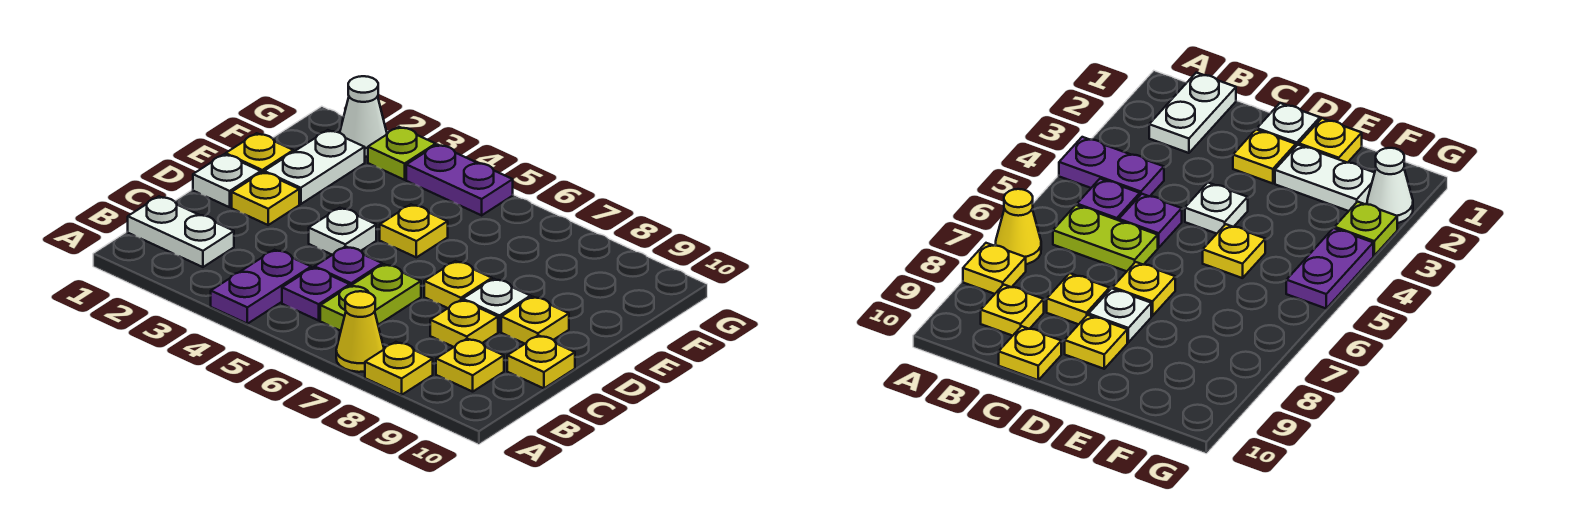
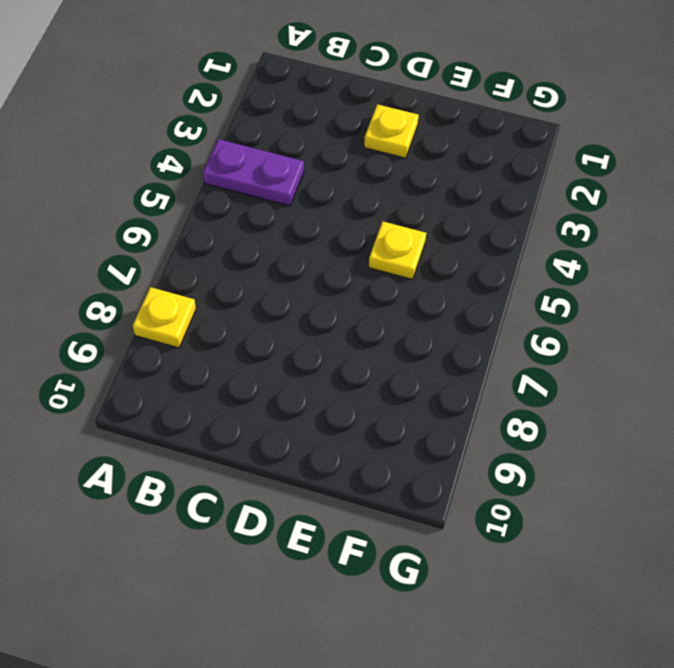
none -> yellow 1x1 cone [336,291,384,372]
none -> white 1x2 plate [128,196,234,267]
none -> purple 1x1 plate [282,268,350,320]

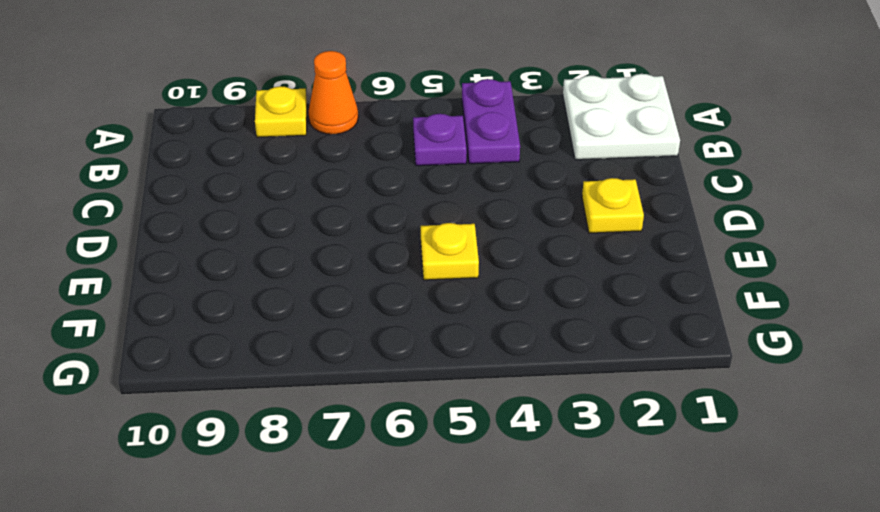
white 2x2 plate [563,74,680,160] -> white 1x2 plate [128,196,234,267]
orange 1x1 cone [309,51,358,134] -> yellow 1x1 cone [336,291,384,372]
none -> lime 1x2 plate [320,264,421,331]
none -> yellow 1x1 plate [436,339,504,392]
none -> purple 1x1 plate [315,246,382,286]

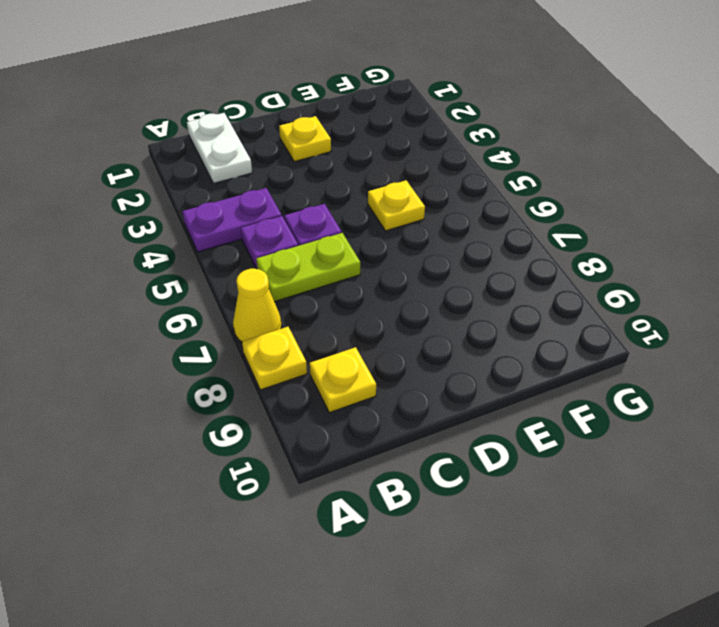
none -> yellow 1x1 plate [430,300,498,347]
none -> yellow 1x1 plate [507,335,575,388]
none -> white 1x1 plate [193,154,261,207]

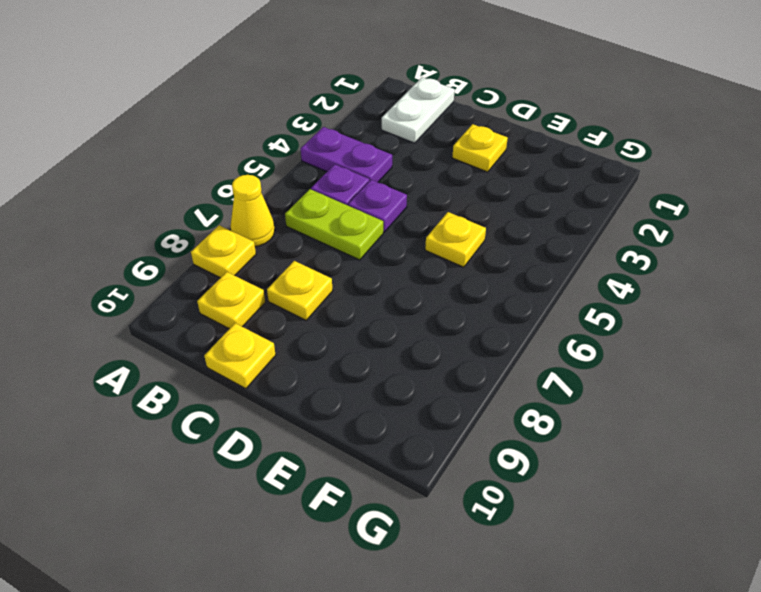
none -> white 1x1 plate [193,154,261,207]
none -> white 1x1 plate [309,208,376,255]
none -> yellow 1x1 plate [424,261,492,308]

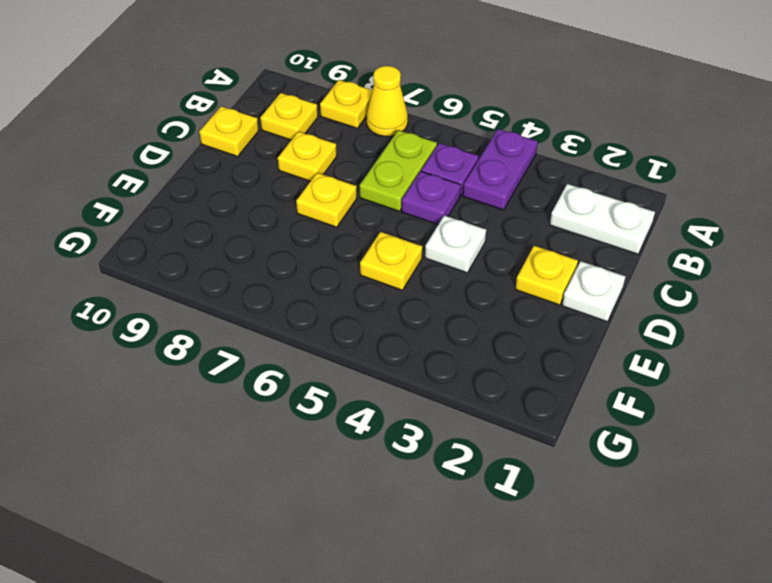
none -> white 1x1 plate [463,279,531,332]
none -> yellow 1x1 plate [501,297,569,344]
none -> yellow 1x1 plate [226,133,293,173]

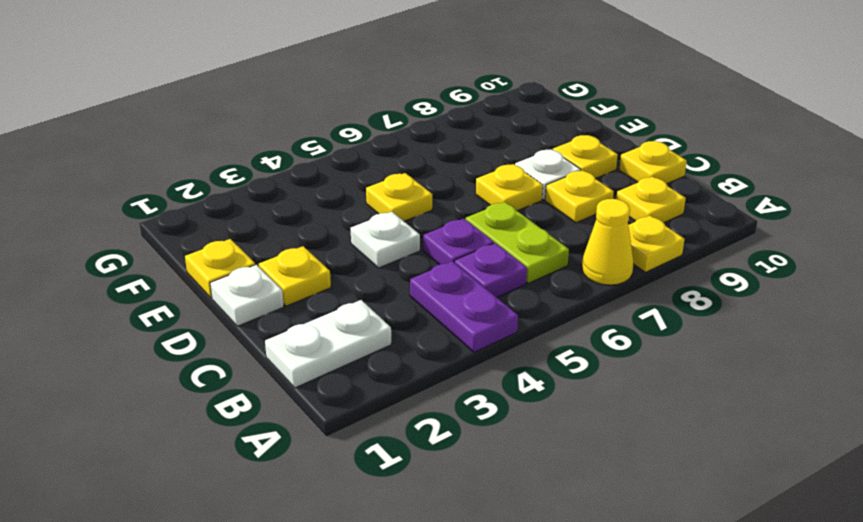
none -> white 1x2 plate [264,130,365,204]
none -> white 1x1 cone [340,76,387,157]
none -> lime 1x1 plate [368,127,436,180]

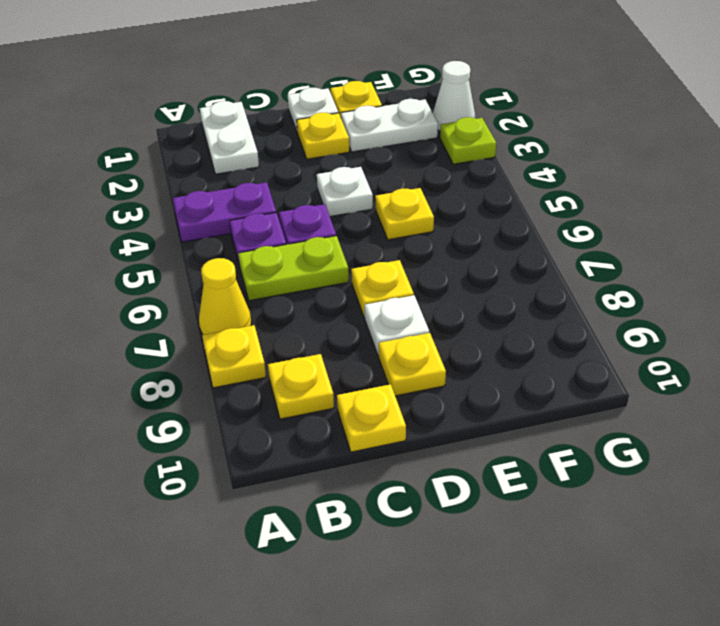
none -> yellow 1x1 plate [430,300,498,347]
none -> purple 1x2 plate [406,145,513,215]

